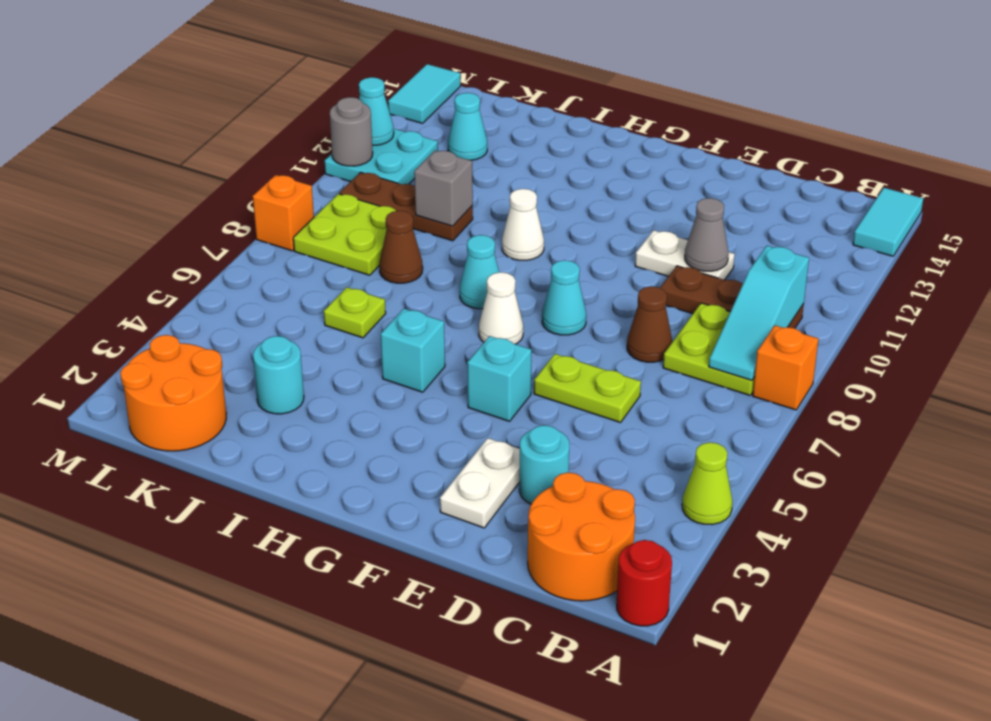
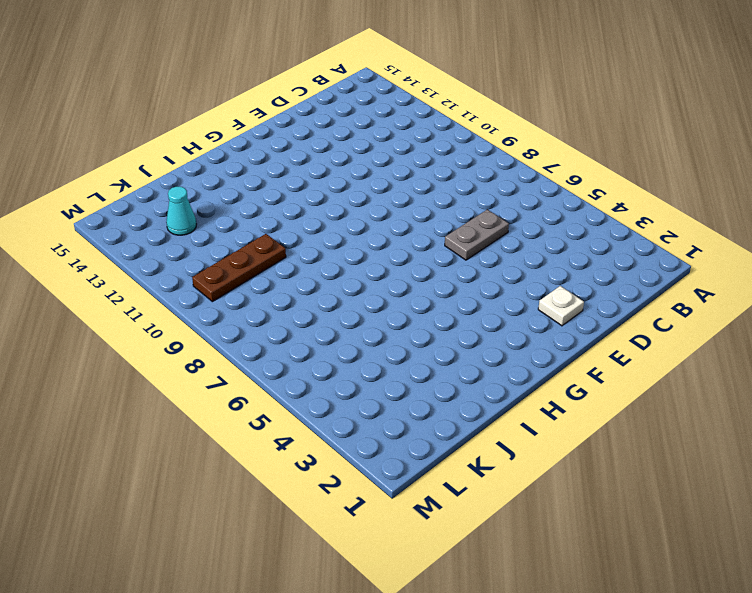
grey 1x2 plate [445,209,509,260] -> lime 1x2 plate [534,354,641,423]
white 1x1 plate [538,286,584,326] -> white 1x2 plate [440,438,520,528]
none -> red 1x1 round brick [617,540,672,626]
none -> lime 1x1 cone [682,442,732,525]
none -> orange 1x1 brick [753,325,818,410]
none -> cyan 1x2 tile [853,188,923,256]

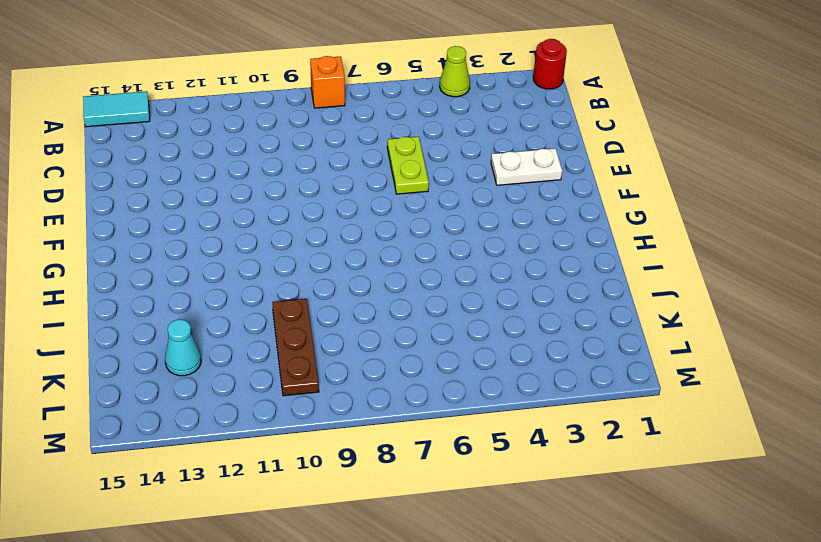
none -> orange 2x2 round brick [528,472,635,601]
none -> lime 2x2 plate [663,303,754,395]
none -> brown 1x3 plate [660,266,804,328]
none -> cyan 1x1 round brick [519,425,569,504]

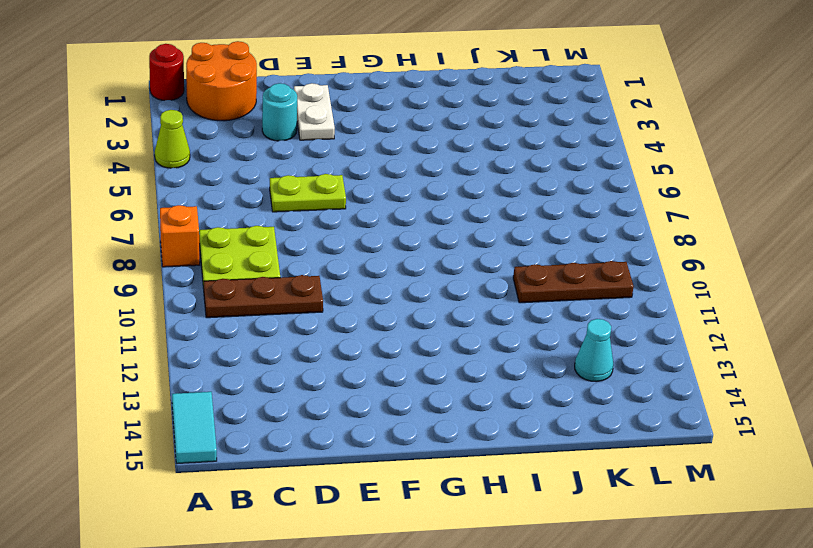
none -> brown 1x1 cone [627,286,672,362]
none -> white 1x2 plate [635,230,735,280]
none -> cyan 1x1 brick [467,336,531,421]
none -> cyan 1x1 cone [542,260,586,335]

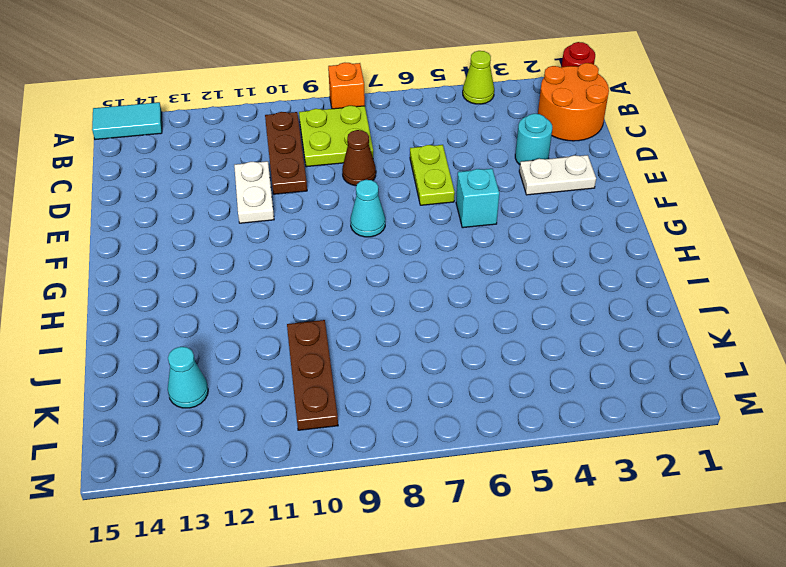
none -> white 1x1 cone [479,272,523,344]
none -> cyan 1x1 brick [381,309,445,392]
none -> cyan 1x1 cone [460,235,499,309]
none -> white 1x1 cone [502,189,544,260]

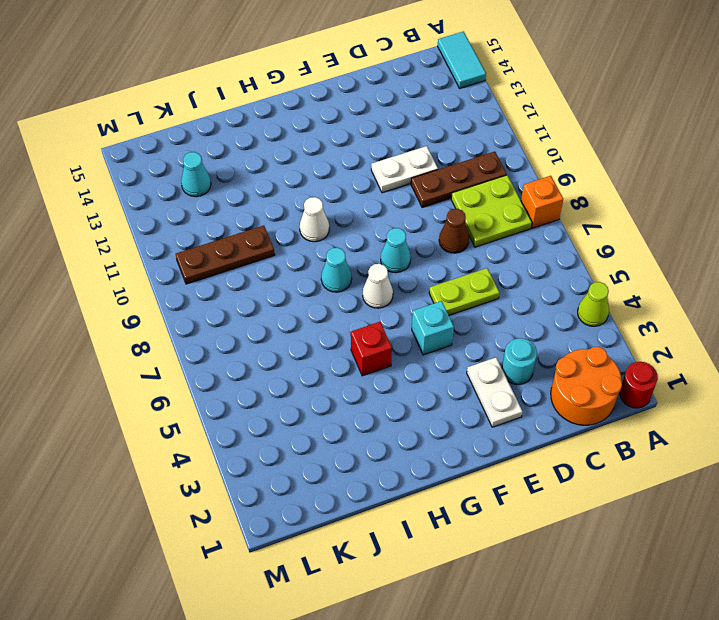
red 1x1 brick [351,322,392,376] -> cyan 1x1 brick [381,309,445,392]
none -> cyan 1x1 round brick [253,336,304,414]
none -> lime 1x1 plate [324,287,386,338]
none -> brown 1x1 cone [379,211,423,283]
none -> orange 2x2 round brick [120,335,226,451]

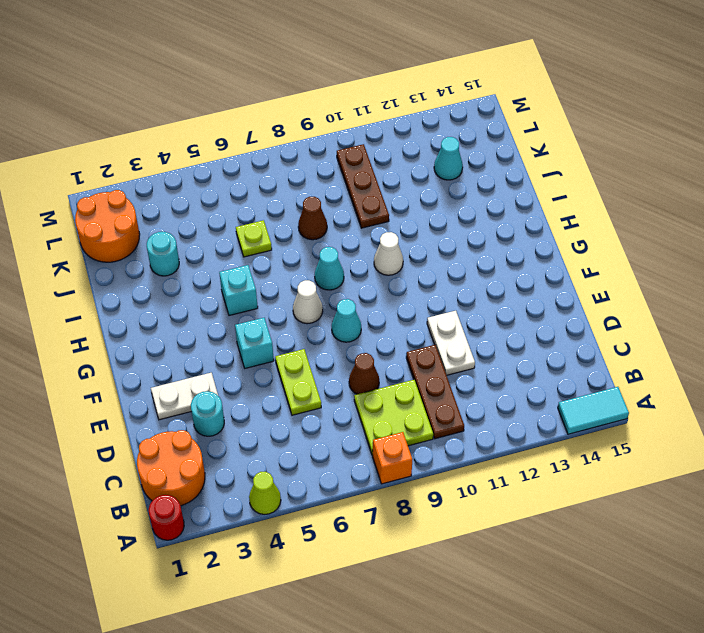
none -> lime 2x2 plate [293,194,396,275]
none -> cyan 2x2 plate [325,128,438,184]
none -> orange 1x1 brick [253,175,314,251]
none -> cyan 1x2 tile [388,64,460,123]

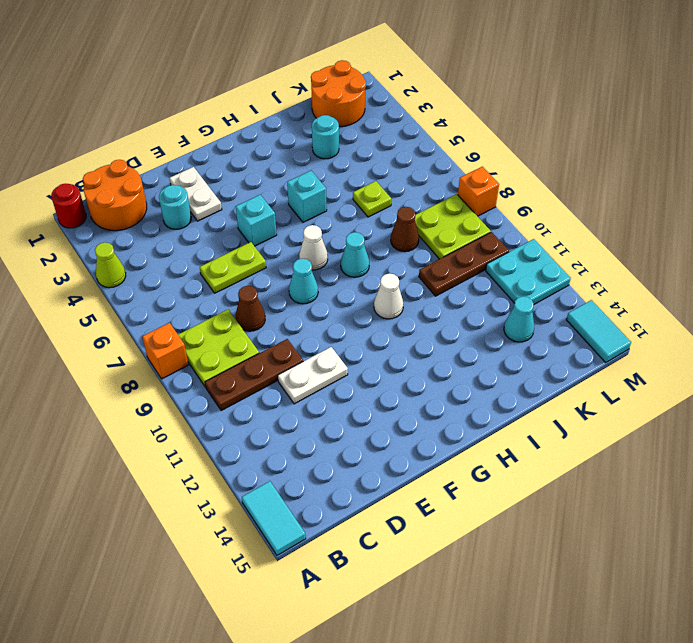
none -> cyan 1x3 slope [709,246,809,380]
none -> grey 1x1 cone [685,198,729,271]
none -> grey 1x1 brick [414,150,473,226]
none -> grey 1x1 round brick [330,97,373,166]

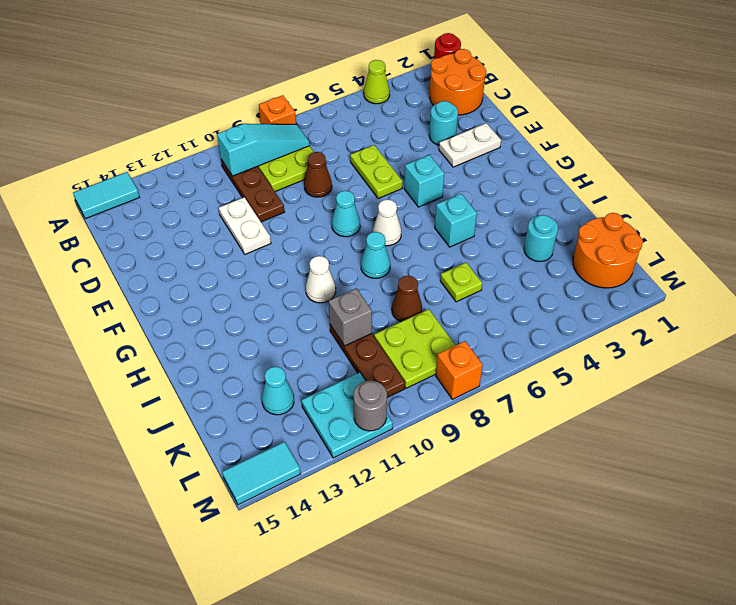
none -> grey 1x1 cone [685,198,729,271]
none -> cyan 1x1 cone [359,77,394,145]

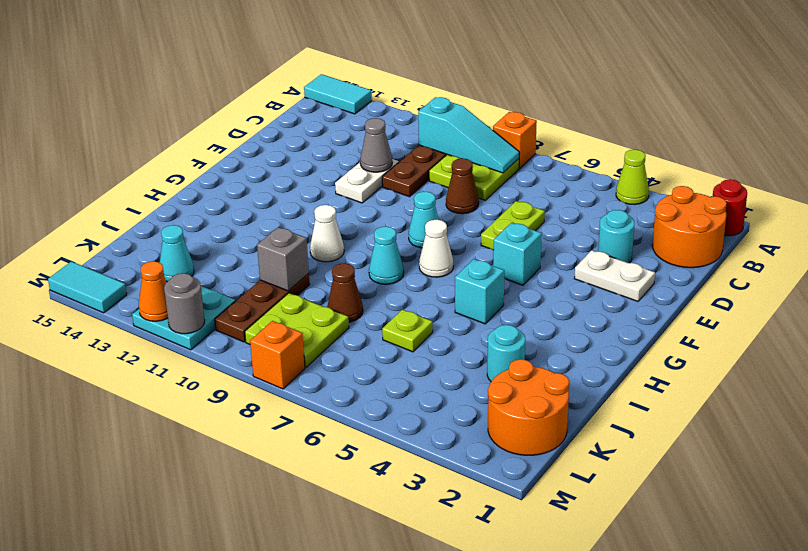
orange 1x1 cone [139,261,168,321] -> cyan 1x1 cone [359,77,394,145]

